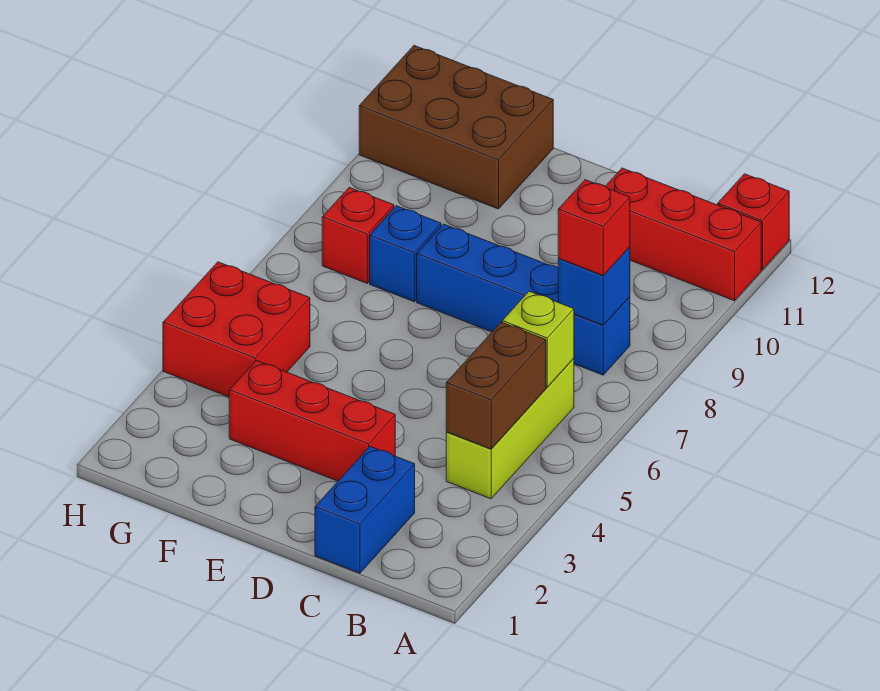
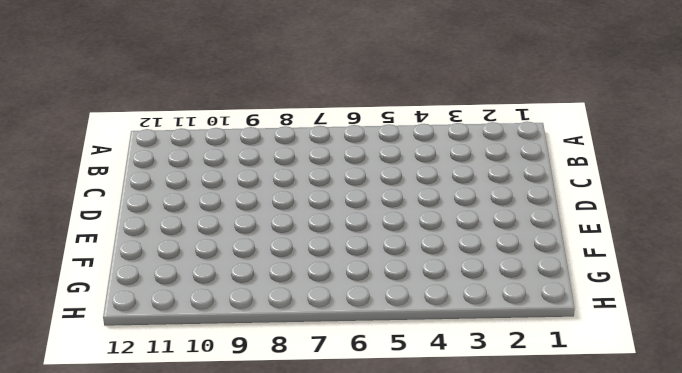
none -> red 1x3 brick [605,168,761,301]
none -> red 1x1 brick [718,174,789,270]
none -> lime 1x3 brick [446,358,574,499]

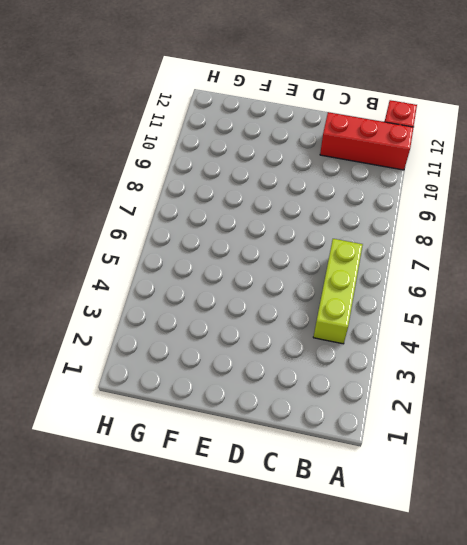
none -> blue 1x4 brick [417,224,630,375]
none -> blue 1x2 brick [315,447,415,573]
none -> red 1x3 brick [229,360,395,481]

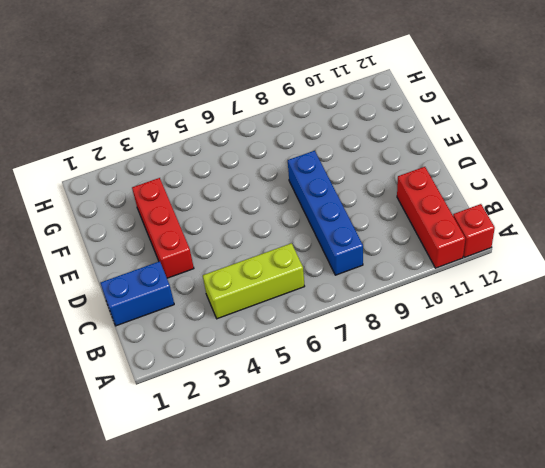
none -> blue 1x1 brick [370,206,441,302]
none -> brown 2x3 brick [359,46,553,209]
none -> red 2x2 brick [163,262,310,397]

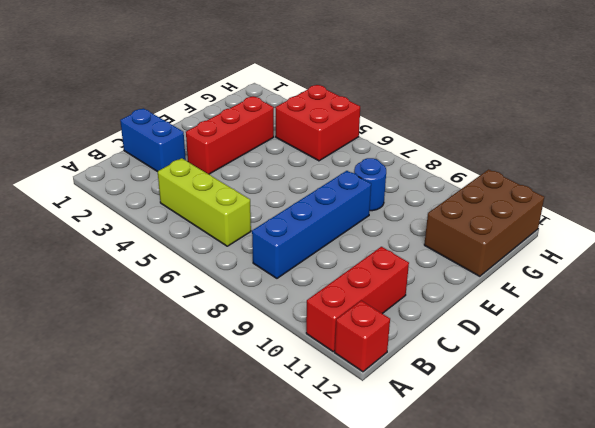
blue 1x1 round brick [354,158,386,211] -> blue 1x1 brick [370,206,441,302]
none -> red 1x1 brick [322,188,394,283]
none -> brown 1x2 brick [446,322,546,449]
none -> lime 1x1 brick [502,291,574,387]

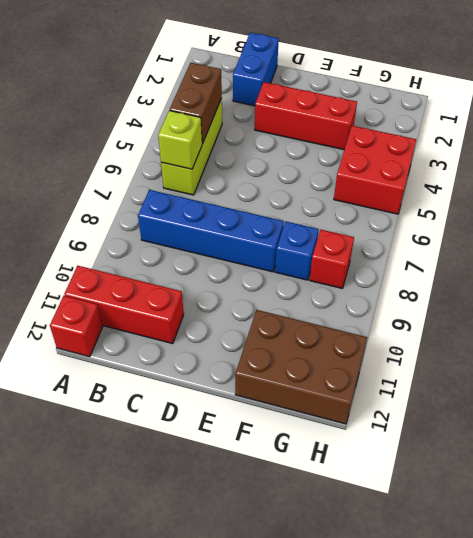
none -> blue 1x1 brick [558,247,630,325]
none -> red 1x1 brick [558,180,630,276]

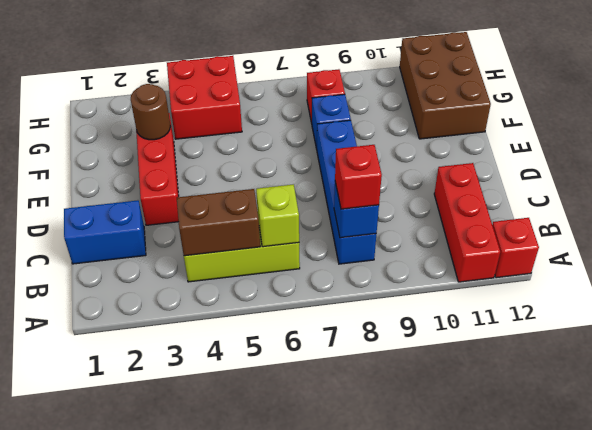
brown 1x1 round brick [131,84,170,140] -> none

